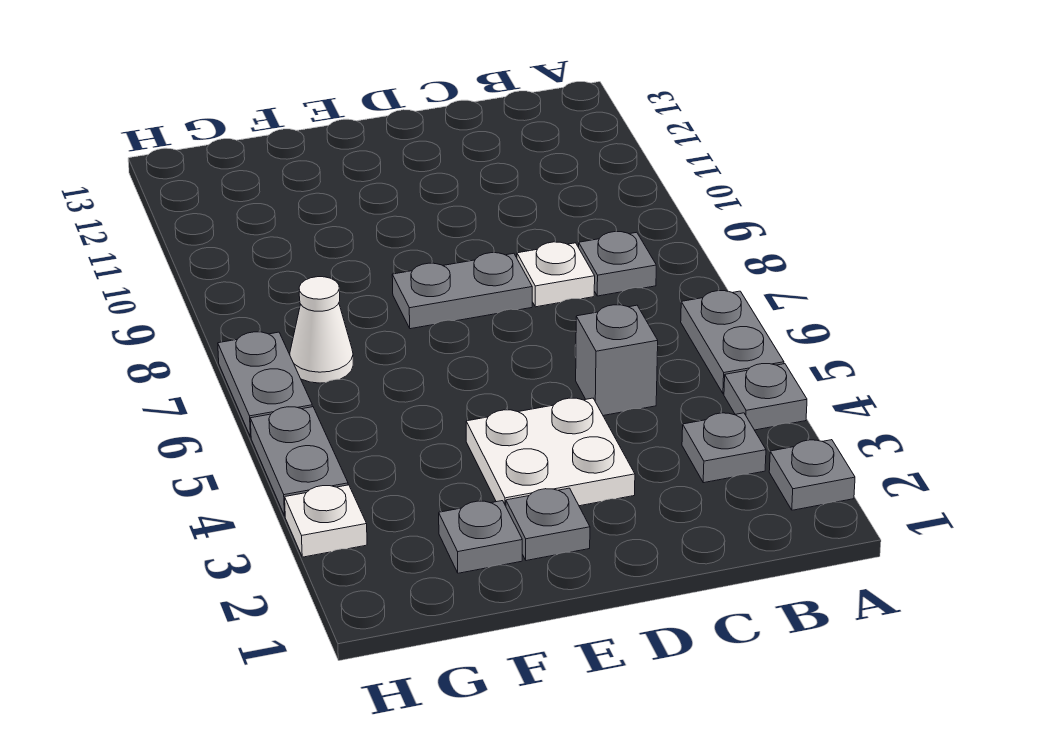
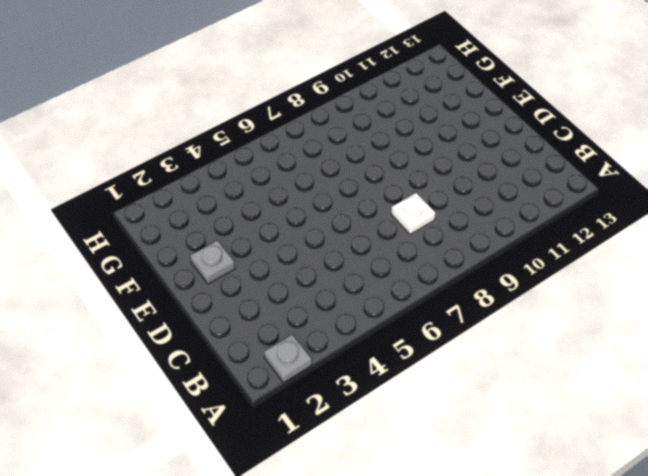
none -> grey 1x1 plate [724,364,807,430]
none -> grey 1x2 plate [681,291,784,394]
none -> grey 1x1 plate [682,413,766,483]

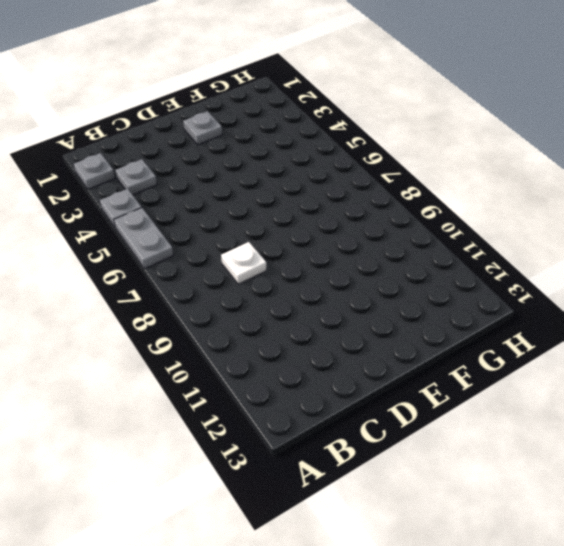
none -> grey 1x1 plate [579,232,656,296]
none -> grey 1x1 brick [576,305,658,416]
none -> white 2x2 plate [466,398,635,506]

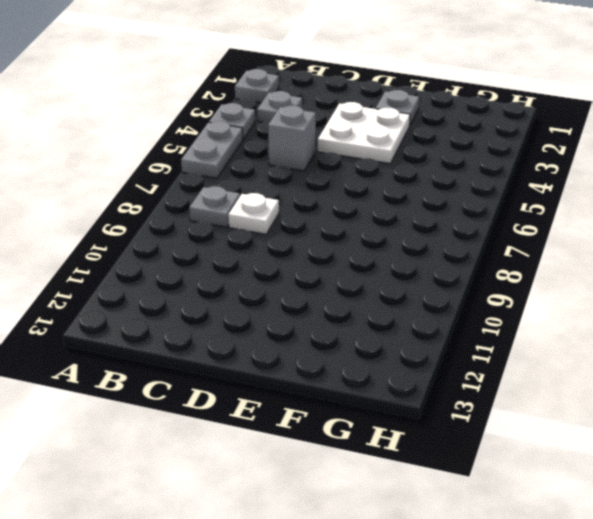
none -> grey 1x2 plate [392,253,532,329]
none -> grey 1x1 plate [439,501,522,573]
none -> white 1x1 cone [290,277,353,383]

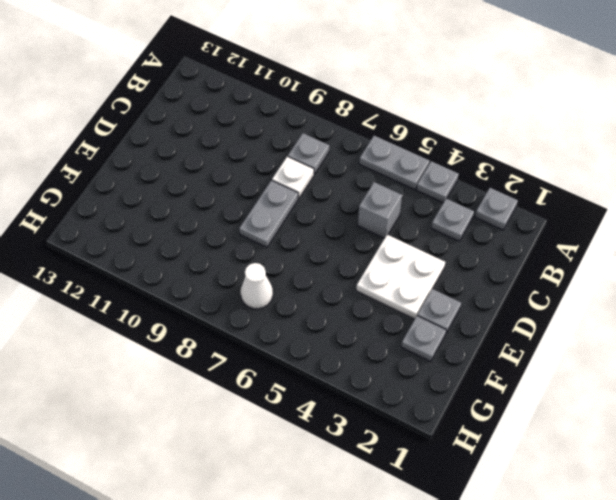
none -> white 1x1 plate [285,485,367,557]
none -> grey 1x2 plate [250,407,348,516]
none -> grey 1x2 plate [218,332,313,437]

